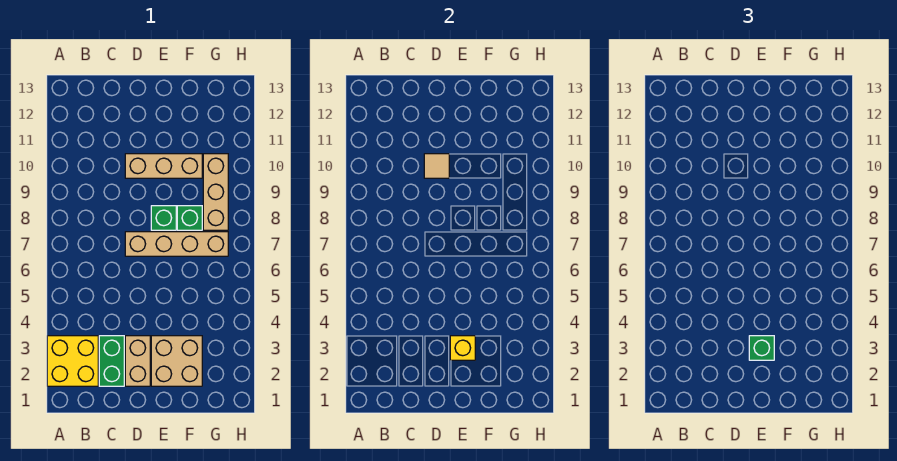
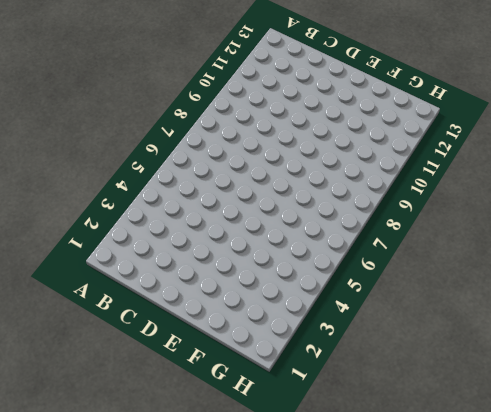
none -> yellow 2x2 brick [47,336,98,386]
none -> green 1x2 brick [99,336,124,386]
none -> tan 1x2 brick [125,336,150,386]

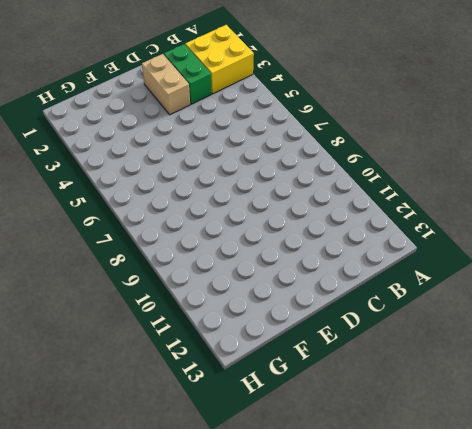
none -> tan 1x4 brick [125,232,228,256]
none -> tan 1x3 brick [125,154,202,178]
none -> tan 2x2 brick [151,336,202,386]

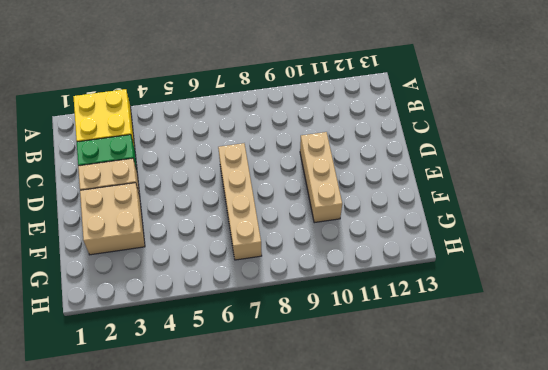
none -> green 1x1 brick [151,206,176,230]
none -> green 1x1 brick [177,206,202,230]
none -> tan 1x3 brick [203,154,228,230]

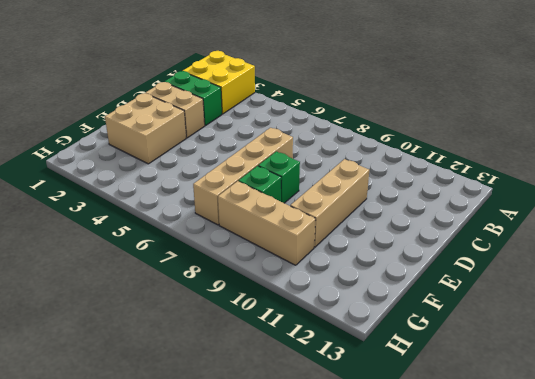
none -> tan 1x1 tile [424,154,449,178]
none -> yellow 1x1 brick [450,336,475,360]
none -> green 1x1 brick [749,336,774,360]

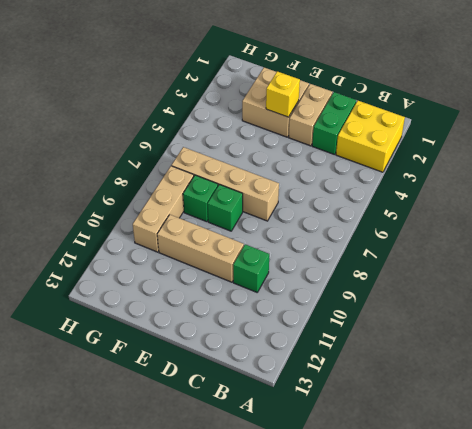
green 1x1 brick [233,244,269,292] -> green 1x1 brick moved to [749,336,774,360]
none -> tan 1x1 tile [424,154,449,178]

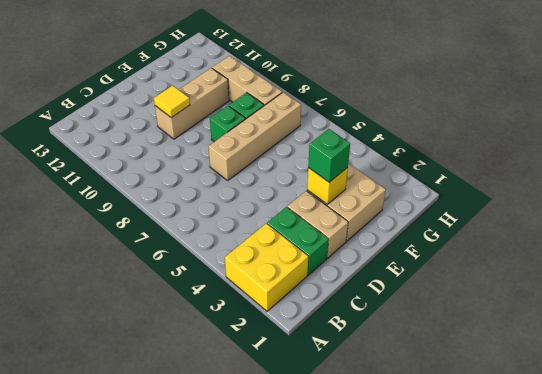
yellow 1x1 tile [154,86,190,118] -> tan 1x1 tile [424,154,449,178]

